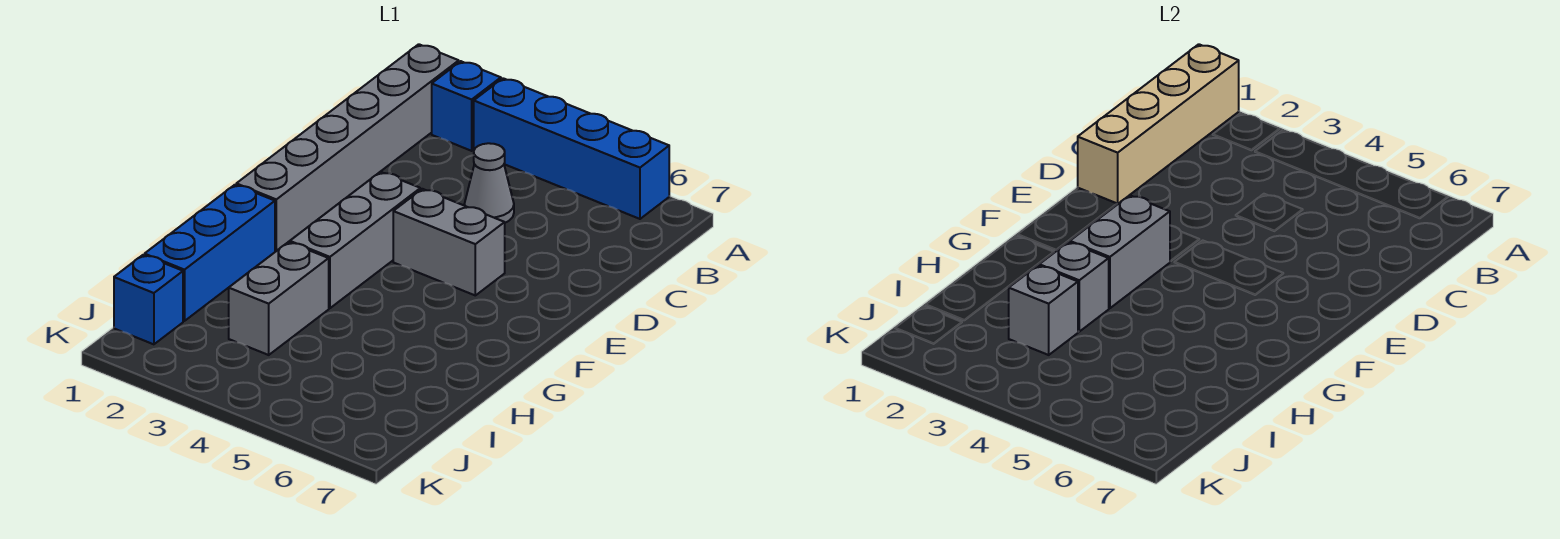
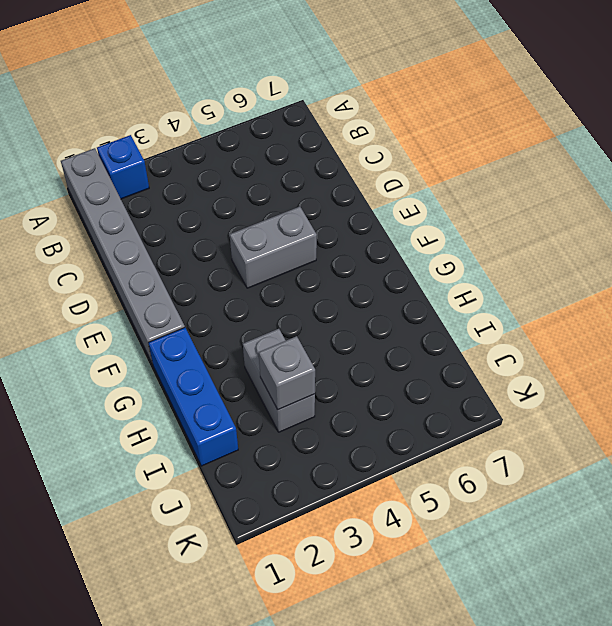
none -> blue 1x4 brick [474,78,669,219]
none -> grey 1x1 cone [464,143,514,223]
none -> grey 1x3 brick [290,172,420,308]

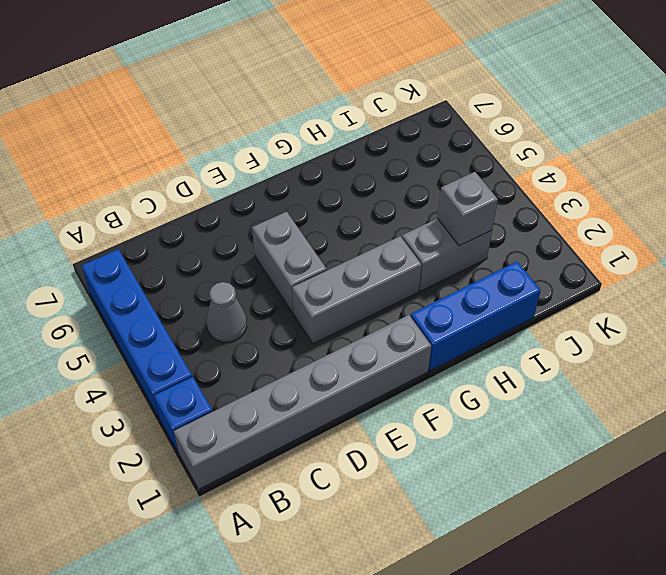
none -> blue 1x1 brick [114,255,183,344]
none -> tan 1x4 brick [1078,44,1239,204]
none -> grey 1x2 brick [1070,195,1170,308]

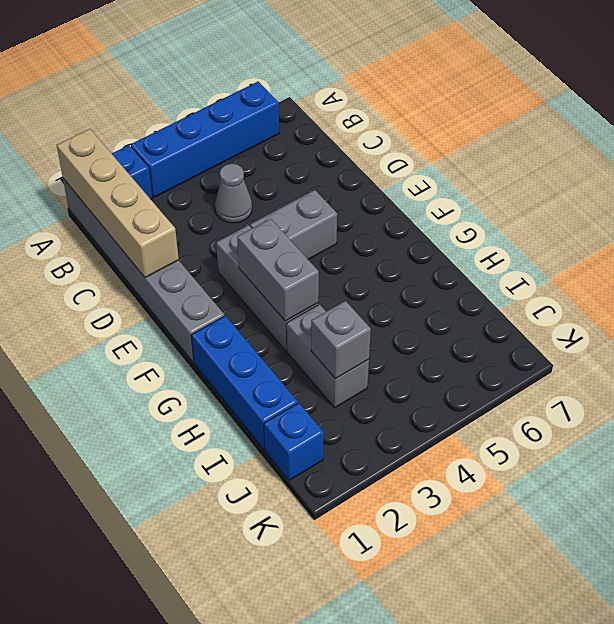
none -> grey 1x1 brick [1039,242,1109,332]

